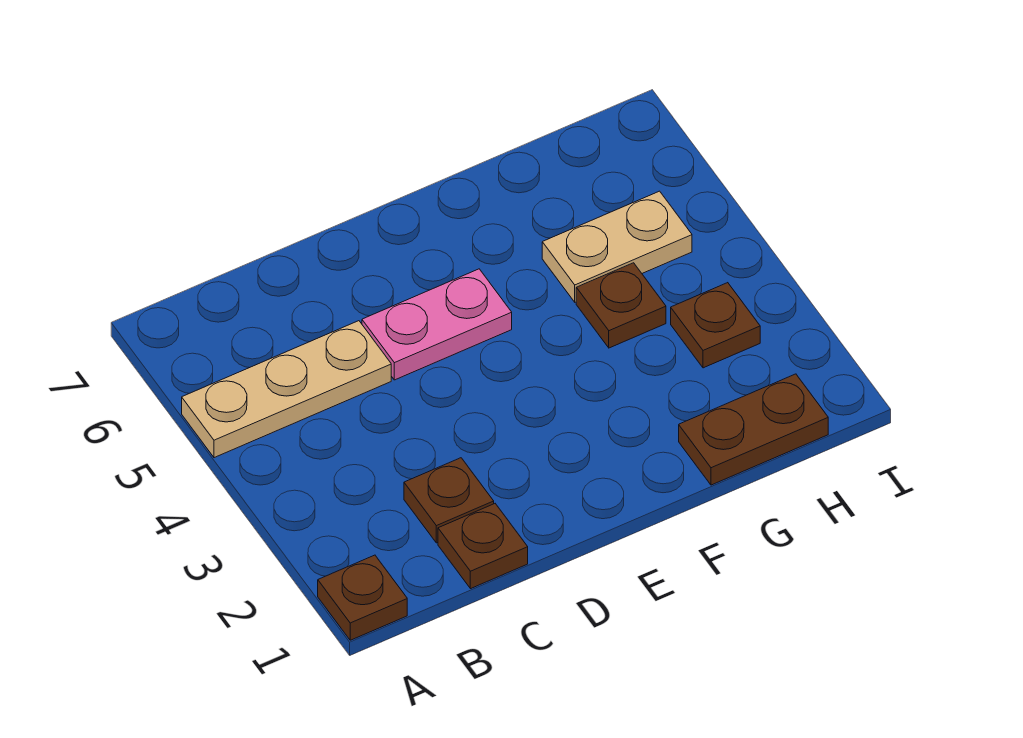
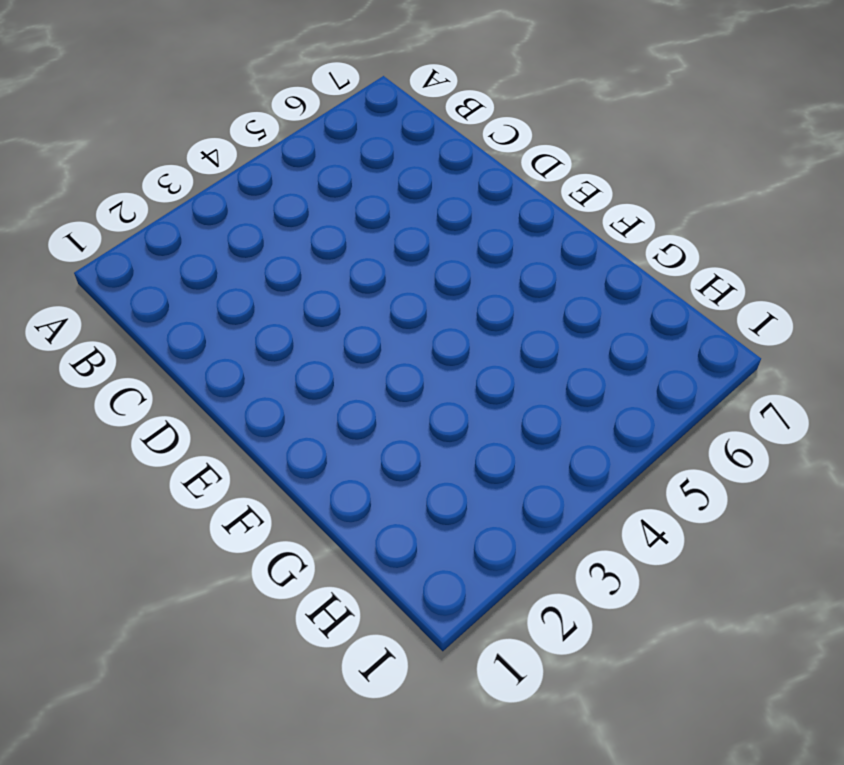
none -> brown 1x1 plate [318,555,407,640]
none -> tan 1x3 plate [182,321,391,458]

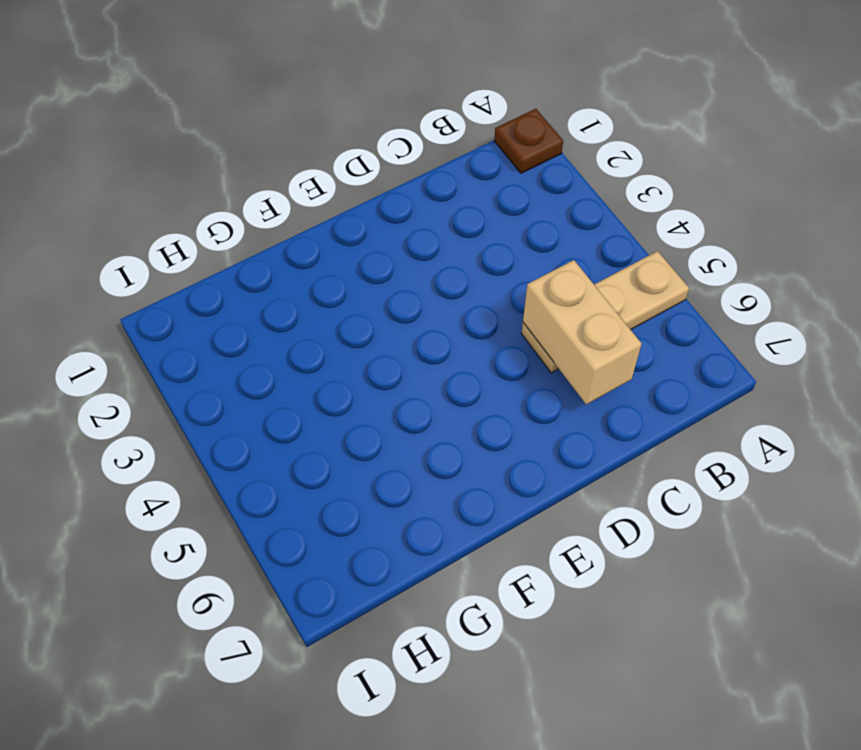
tan 1x2 brick [523,260,641,404] -> none
none -> brown 1x1 plate [438,504,528,589]
none -> brown 1x1 plate [404,458,494,543]

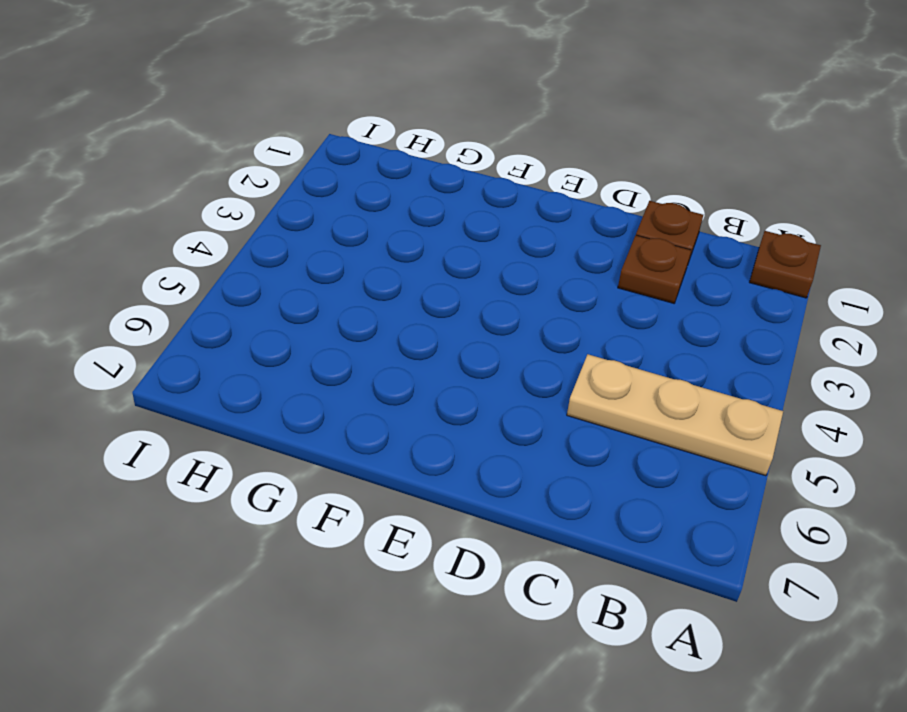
none -> pink 1x2 plate [362,269,512,380]
none -> brown 1x2 plate [679,374,828,485]

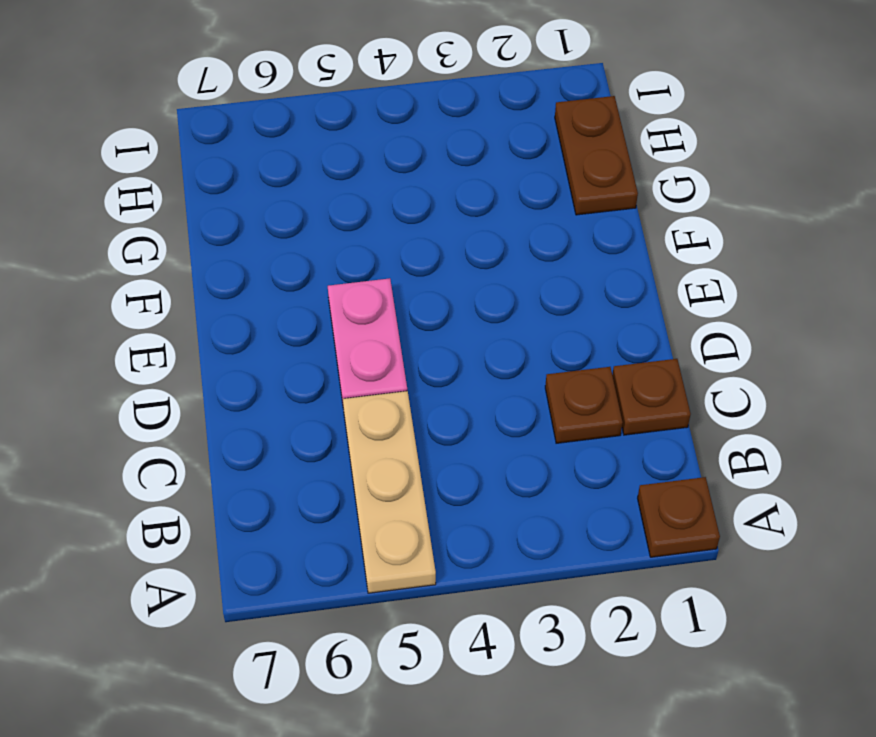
none -> brown 1x1 plate [576,263,666,348]
none -> tan 1x2 plate [542,191,692,302]

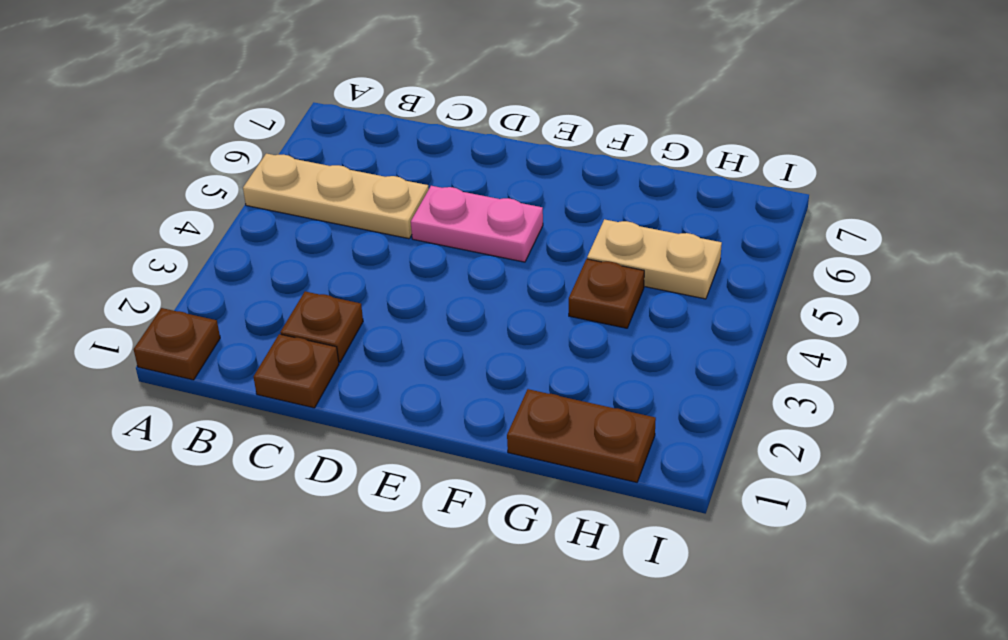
none -> brown 1x1 plate [671,283,760,368]

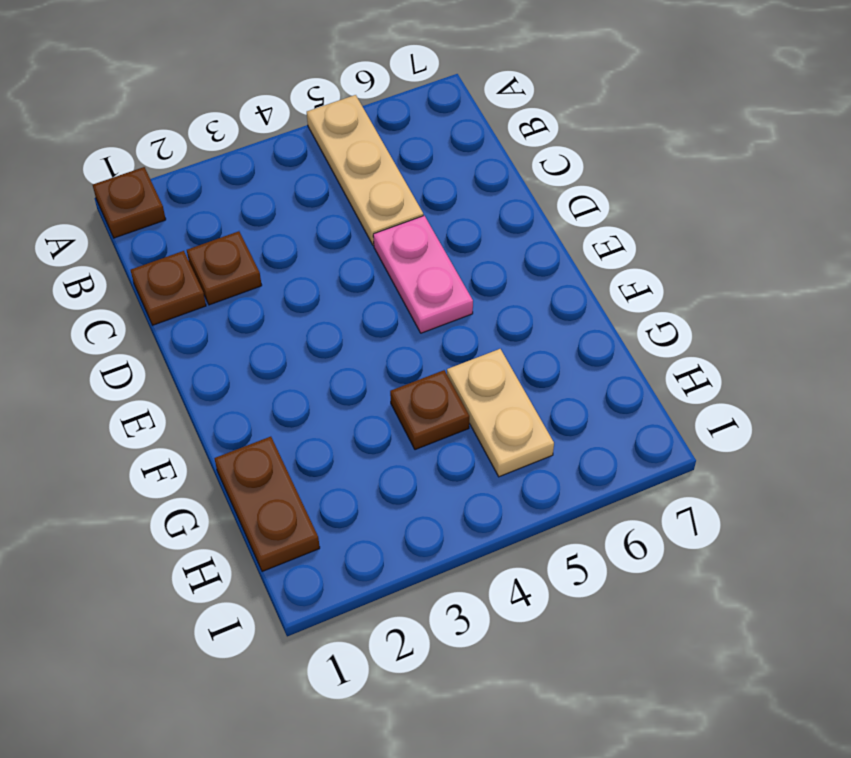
none -> brown 1x1 plate [671,283,760,368]

